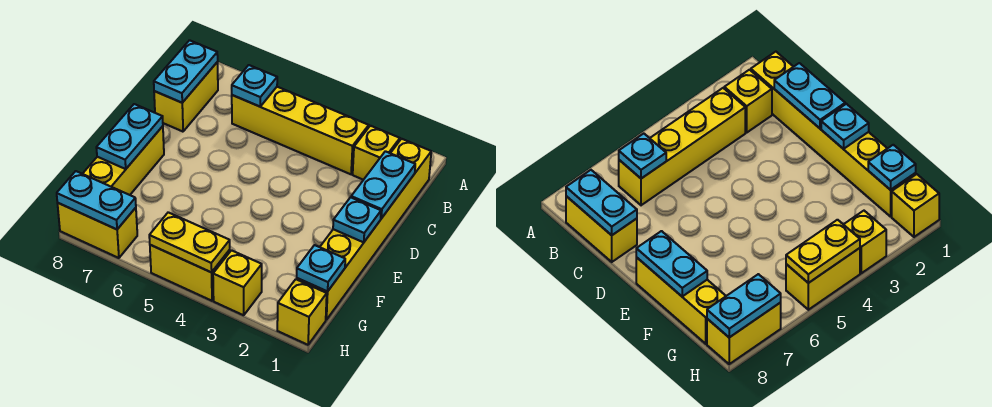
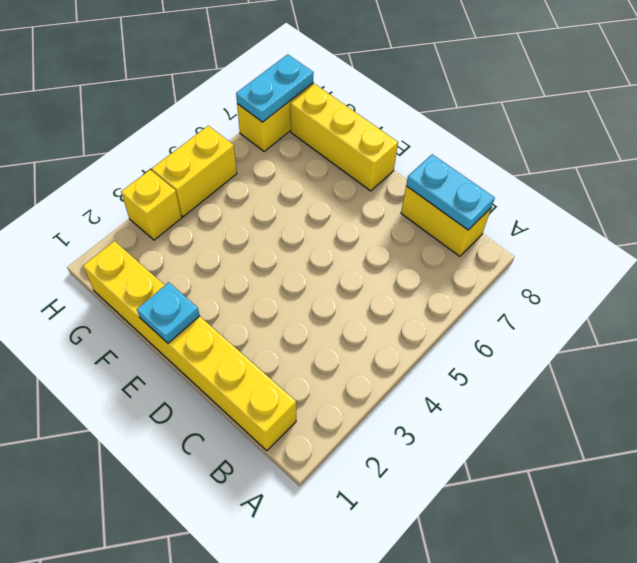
none -> yellow 1x1 brick [353,126,400,180]
none -> yellow 1x4 brick [232,87,369,174]
none -> yellow 1x1 brick [277,279,327,345]

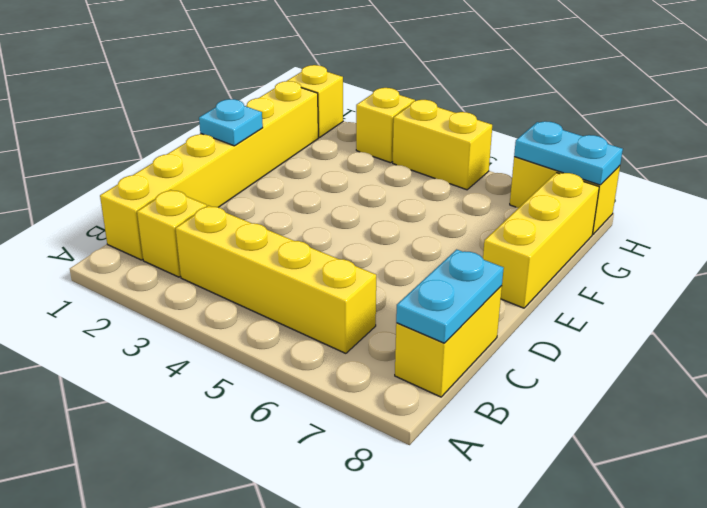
none -> cyan 1x1 plate [232,65,277,107]
none -> cyan 1x2 plate [351,151,415,218]
none -> cyan 1x2 plate [96,104,163,169]

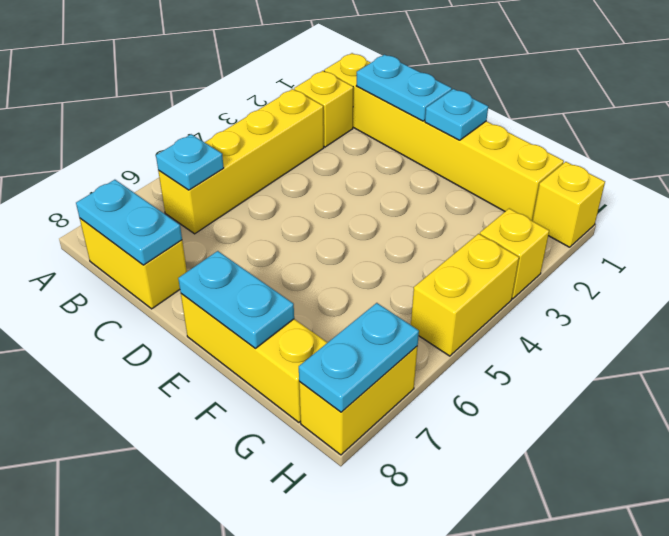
none -> cyan 1x1 plate [297,245,345,292]
none -> yellow 1x2 plate [149,212,230,272]

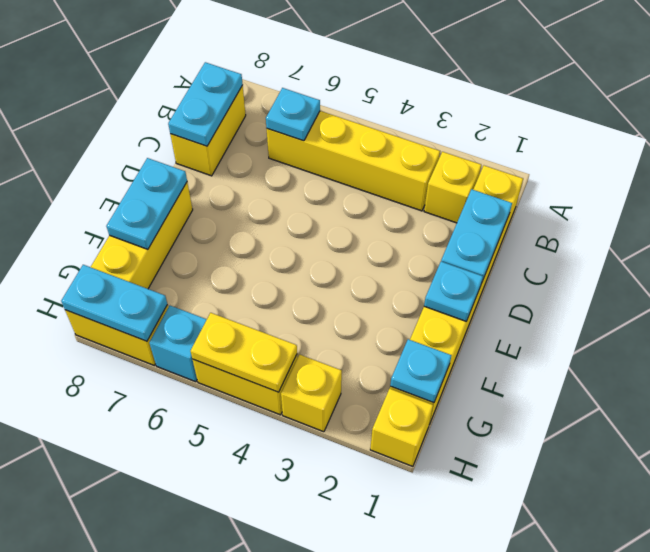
cyan 1x1 brick [149,306,207,382] -> none

